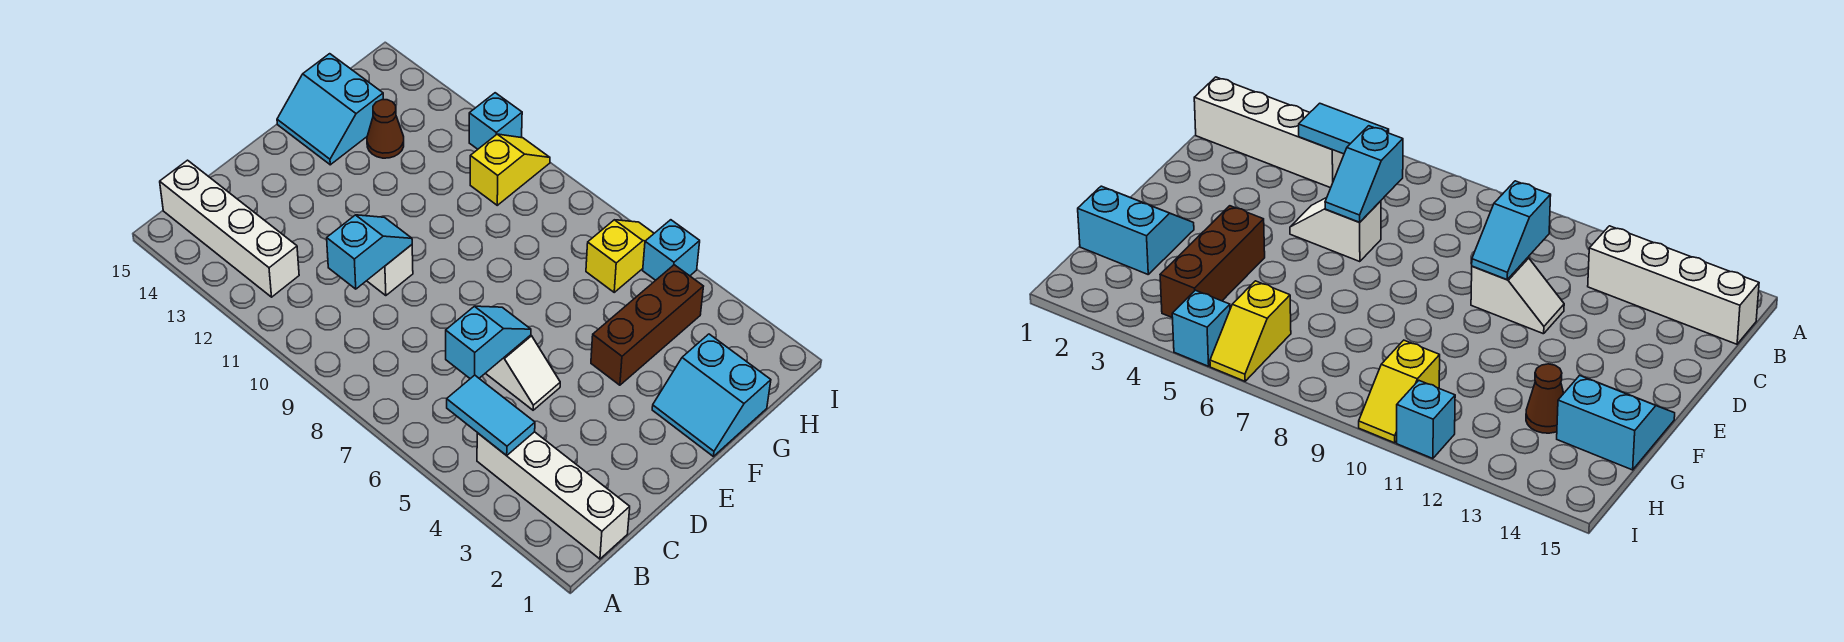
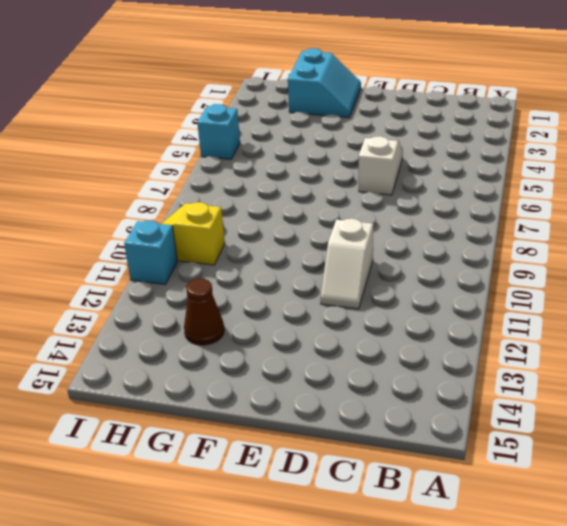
none -> white 1x4 brick [477,432,630,559]
none -> white 1x4 brick [160,160,299,297]
none -> brown 1x3 brick [591,265,704,385]

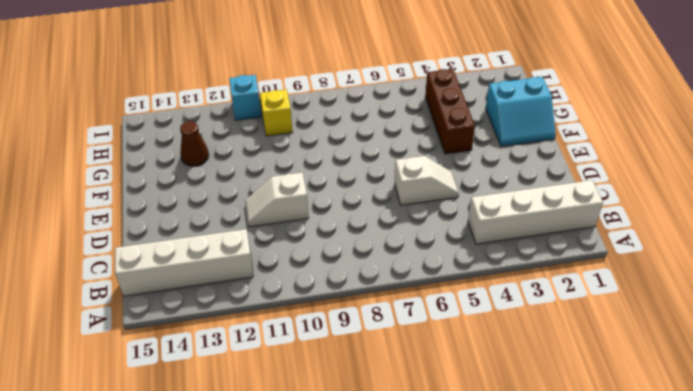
none -> cyan 2x2 slope [277,54,383,165]
none -> yellow 1x2 slope [586,220,654,292]
none -> cyan 1x1 brick [643,220,700,280]

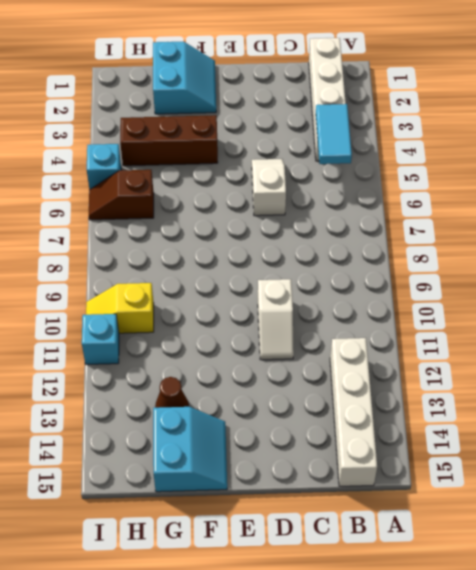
brown 1x2 slope [89,170,154,220] -> yellow 1x2 slope [586,220,654,292]
none -> cyan 1x2 slope [446,306,531,379]
none -> cyan 1x2 slope [327,215,412,289]

